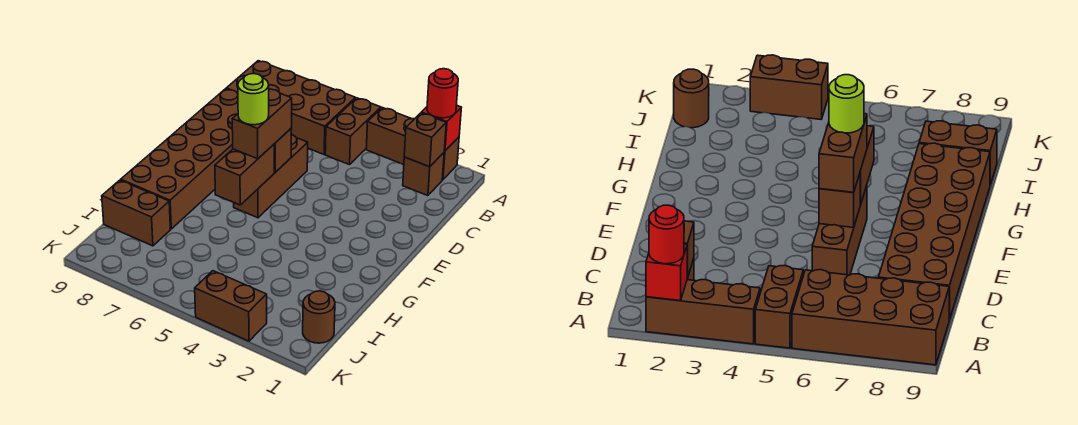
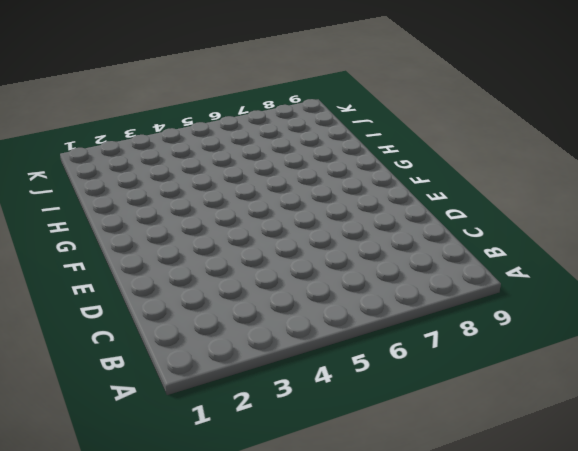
none -> brown 1x3 brick [366,108,459,180]
none -> brown 1x2 brick [325,98,381,165]
none -> brown 2x4 brick [226,61,356,154]

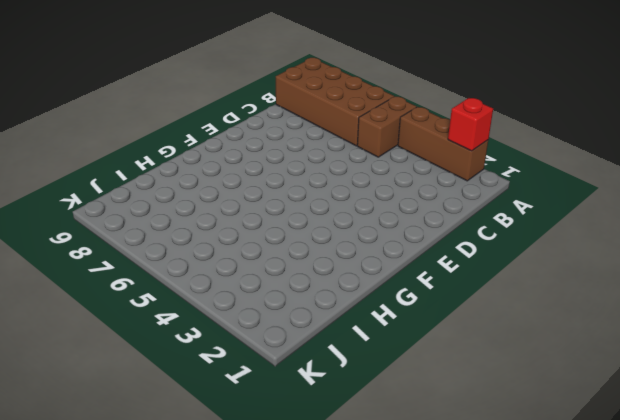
none -> brown 1x1 brick [403,153,444,196]
none -> brown 2x6 brick [121,89,238,229]
none -> brown 1x3 brick [234,135,308,218]

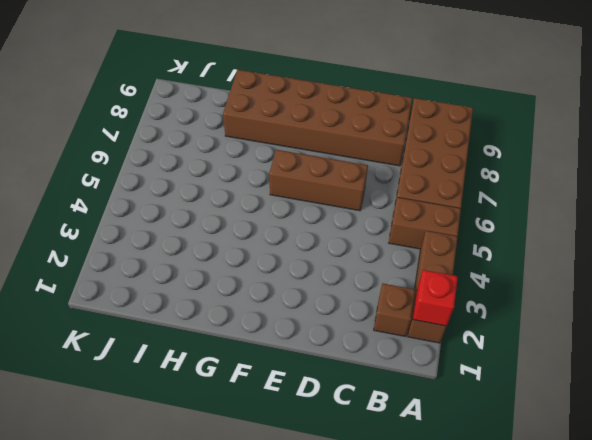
none -> brown 1x2 brick [102,180,171,246]
none -> brown 1x1 round brick [303,291,335,343]
none -> brown 1x2 brick [195,271,267,341]

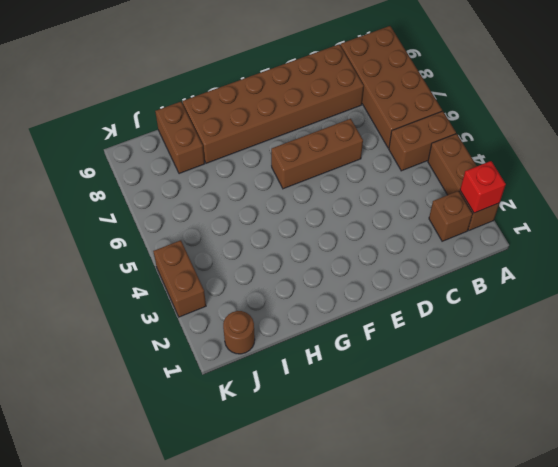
none -> brown 1x1 brick [404,113,446,167]
none -> brown 1x1 brick [274,128,292,172]
none -> brown 1x2 brick [215,144,274,205]

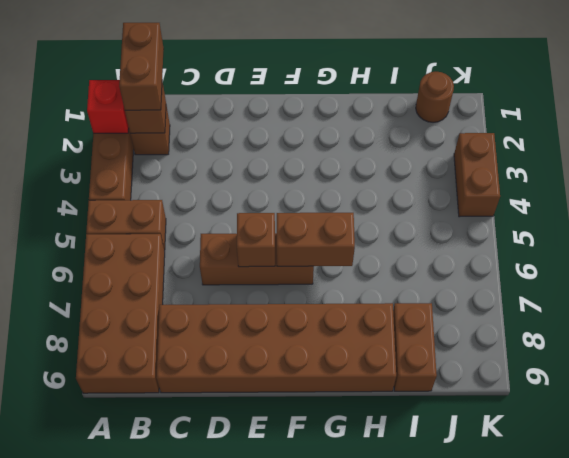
brown 1x2 brick [119,23,164,110] -> brown 1x2 brick turned to [232,89,292,159]
none -> red 1x1 round brick [427,69,458,118]
none -> lime 1x1 round brick [238,74,269,125]

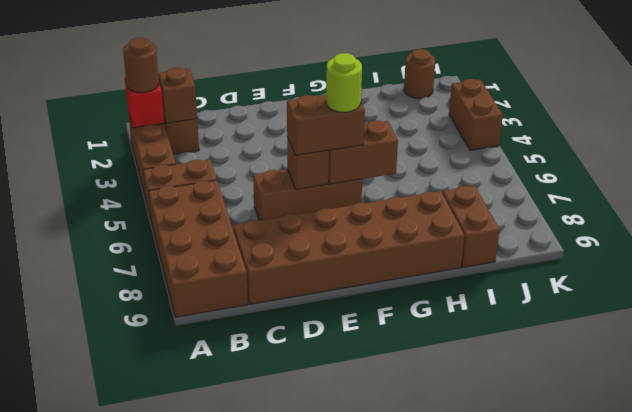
brown 1x1 round brick [123,38,159,93] -> red 1x1 round brick [427,69,458,118]

